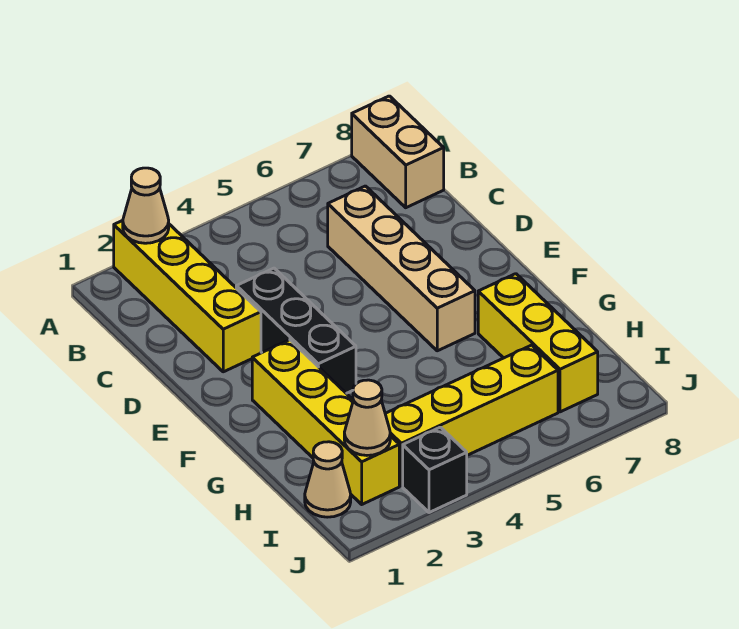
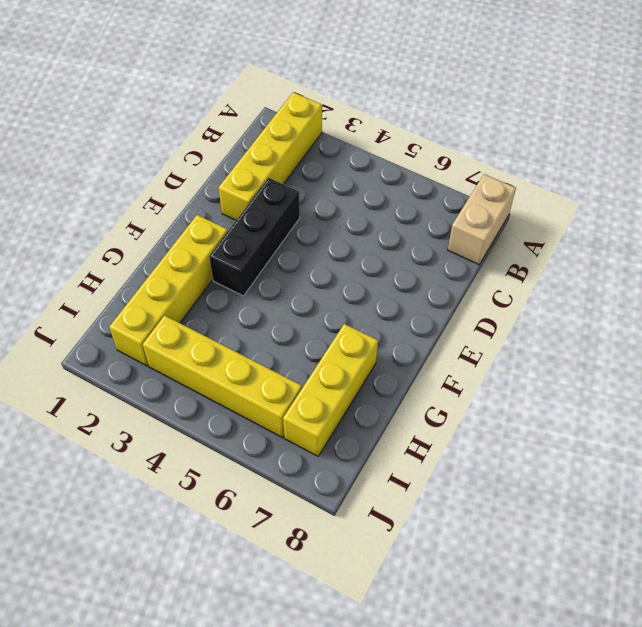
none -> tan 1x4 brick [328,186,475,351]
none -> tan 1x1 cone [305,442,351,517]

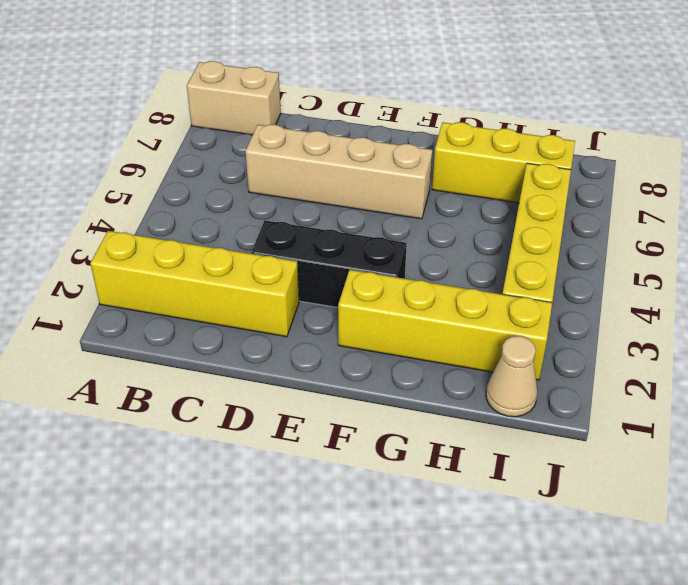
none -> black 1x1 brick [403,427,467,513]
none -> tan 1x1 cone [123,168,169,243]

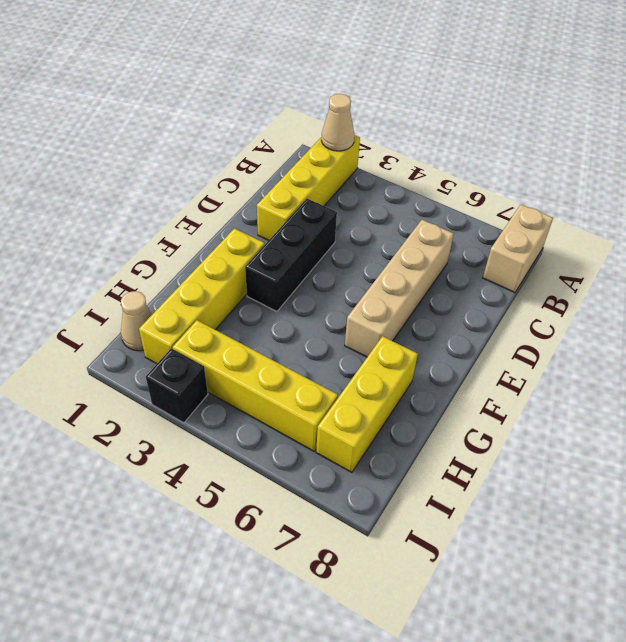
none -> tan 1x1 cone [344,380,390,455]

